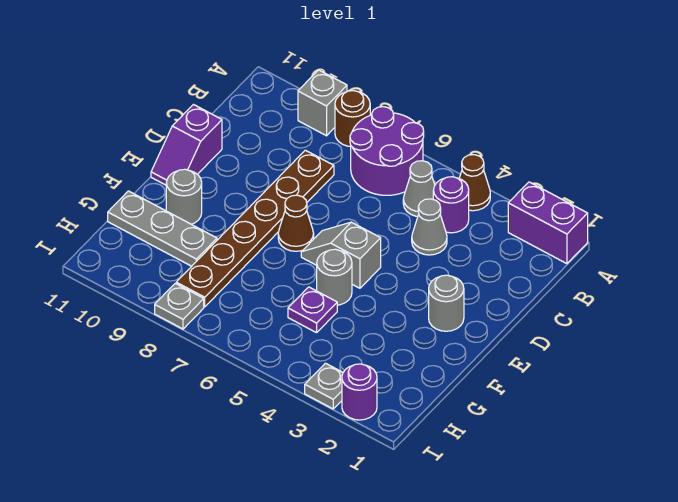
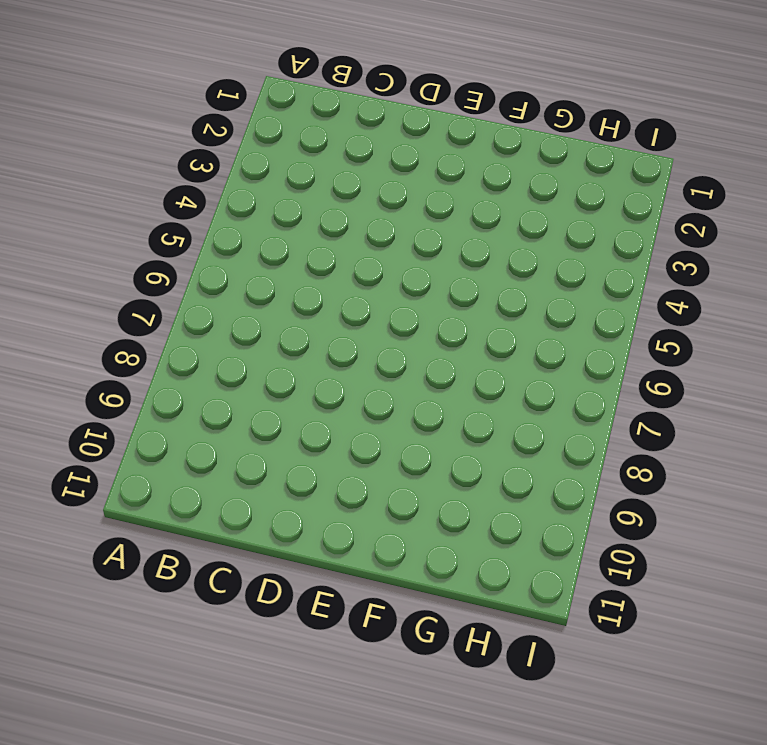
none -> purple 1x2 brick [508,182,588,264]
none -> brown 1x1 cone [459,155,490,211]
none -> purple 2x2 round brick [350,107,424,195]

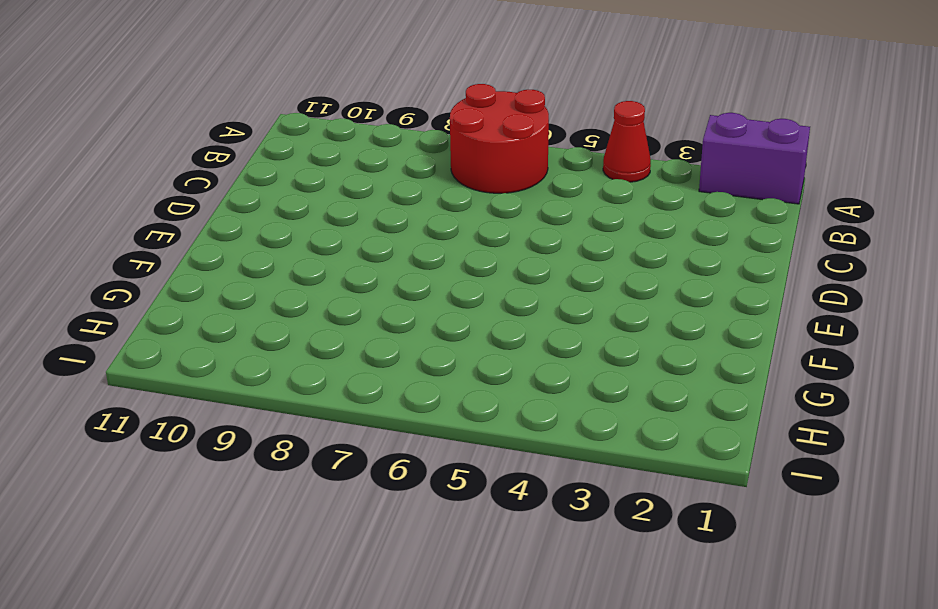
red 1x1 cone [603,101,651,182] -> brown 1x1 cone [459,155,490,211]
red 2x2 round brick [450,84,549,193] -> purple 2x2 round brick [350,107,424,195]
none -> brown 1x1 round brick [335,91,370,146]
none -> grey 1x1 brick [298,70,347,136]
none -> purple 1x1 round brick [433,177,469,233]

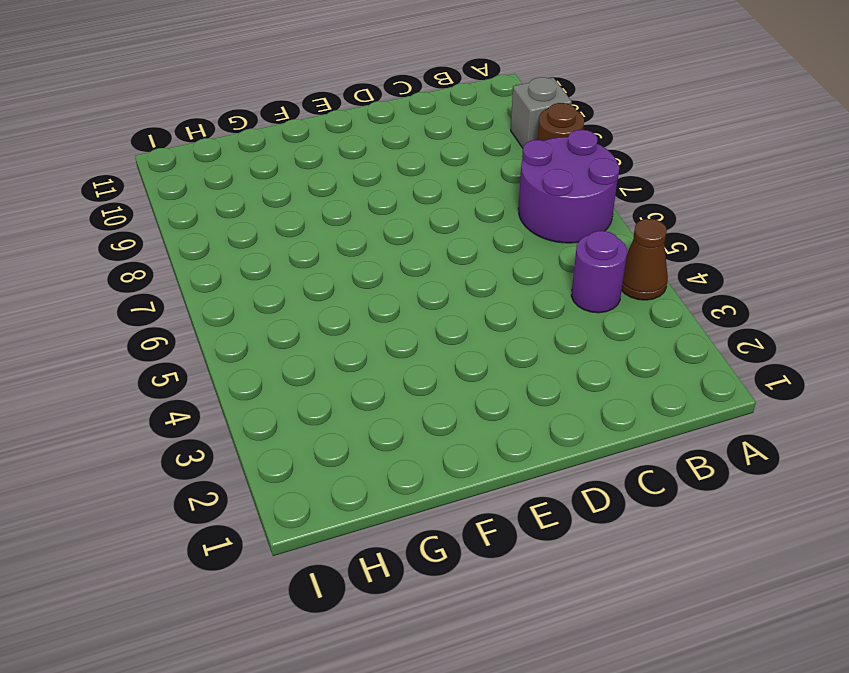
none -> purple 1x2 brick [508,182,588,264]
none -> grey 1x1 cone [403,161,435,216]
none -> grey 1x1 cone [412,199,447,255]

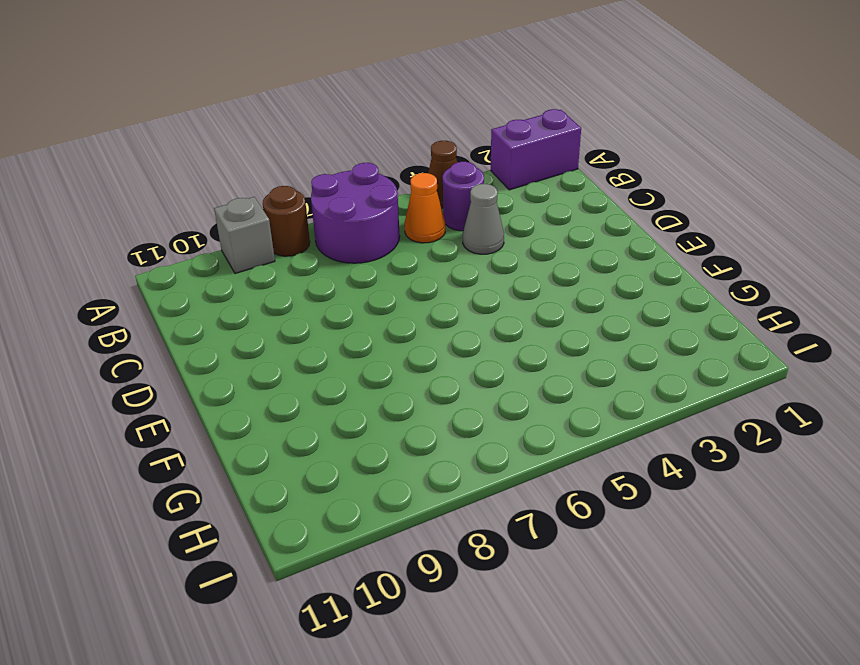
orange 1x1 cone [405,173,445,243] -> grey 1x1 cone [403,161,435,216]
none -> brown 1x6 plate [176,150,334,307]
none -> purple 1x2 slope [151,105,222,185]
none -> grey 1x1 round brick [429,275,464,331]

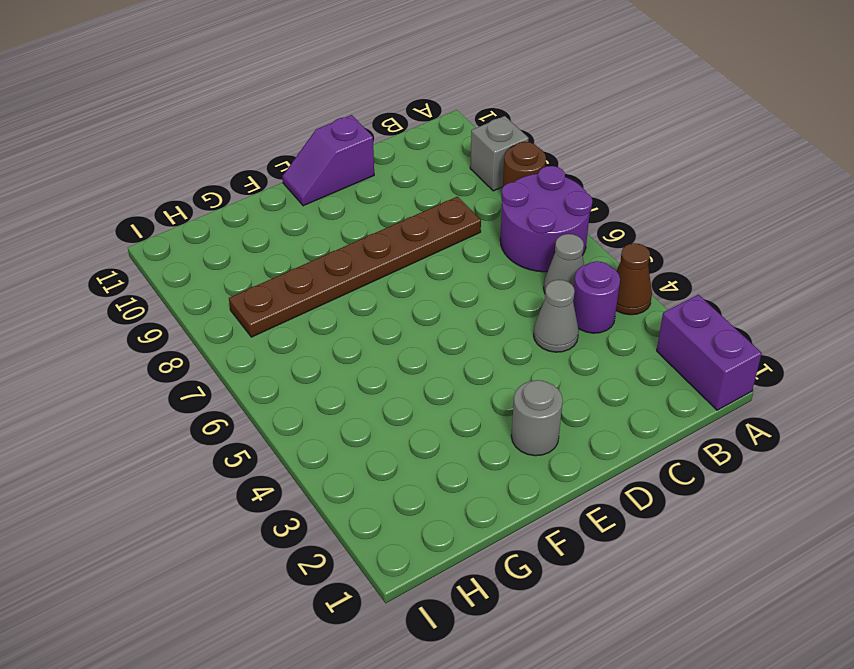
none -> grey 1x2 slope [301,222,381,288]
none -> brown 1x1 cone [278,195,314,251]
none -> grey 1x1 round brick [317,249,352,305]

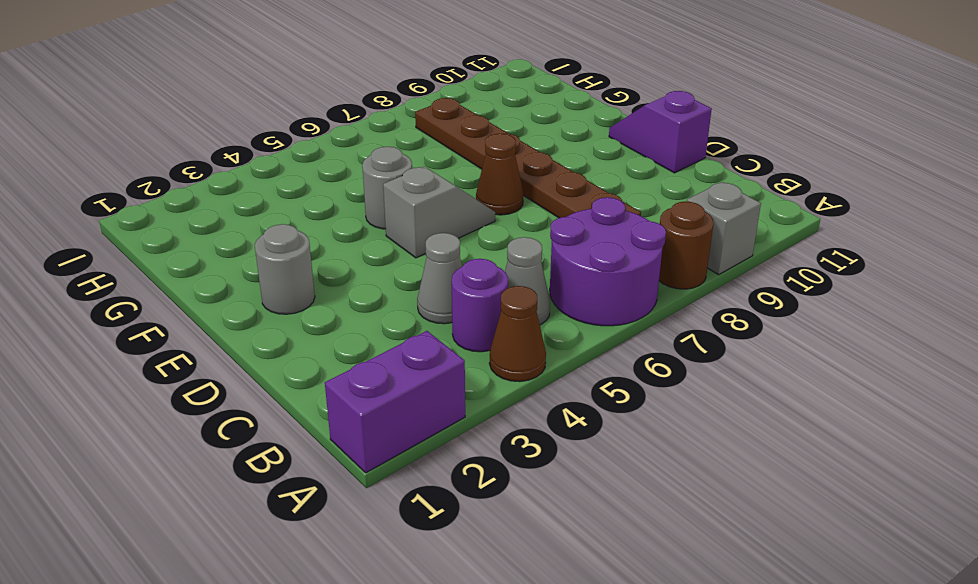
none -> grey 1x1 round brick [166,169,202,224]
none -> purple 1x1 plate [288,287,337,333]
none -> grey 1x3 plate [108,191,217,266]

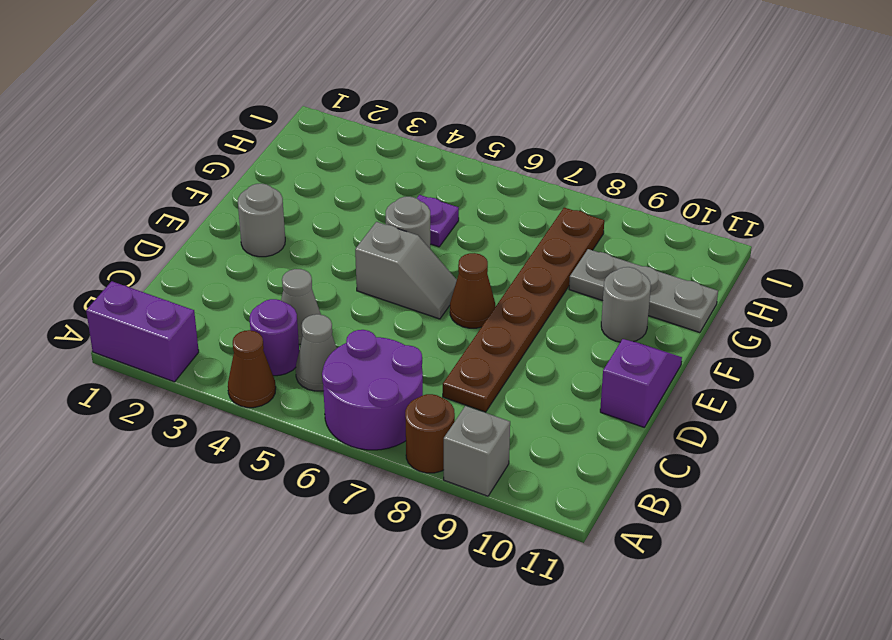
none -> purple 1x1 round brick [342,364,377,420]
none -> grey 1x1 plate [305,363,343,409]
none -> grey 1x1 plate [155,283,204,329]

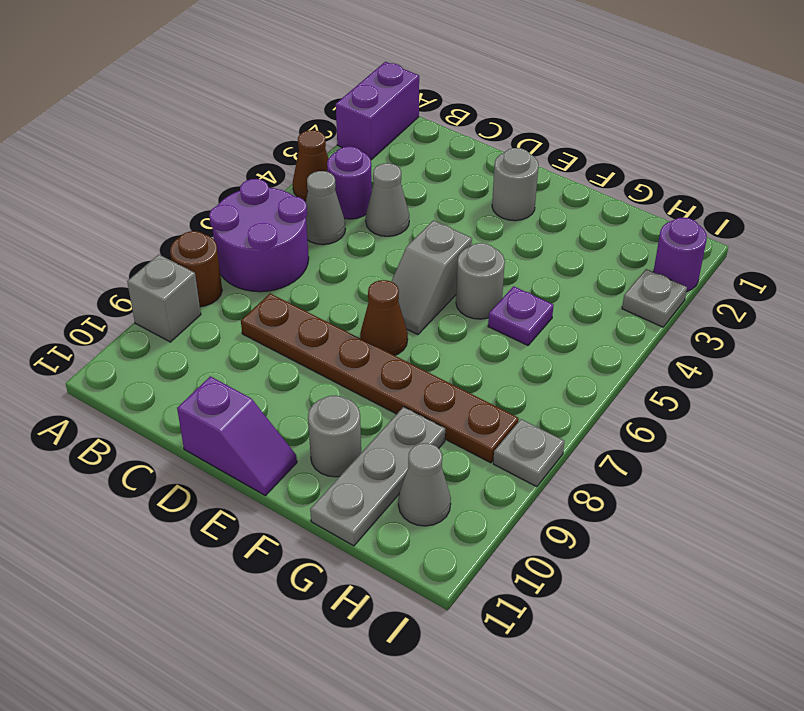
grey 1x1 cone [398,443,451,526] -> none

